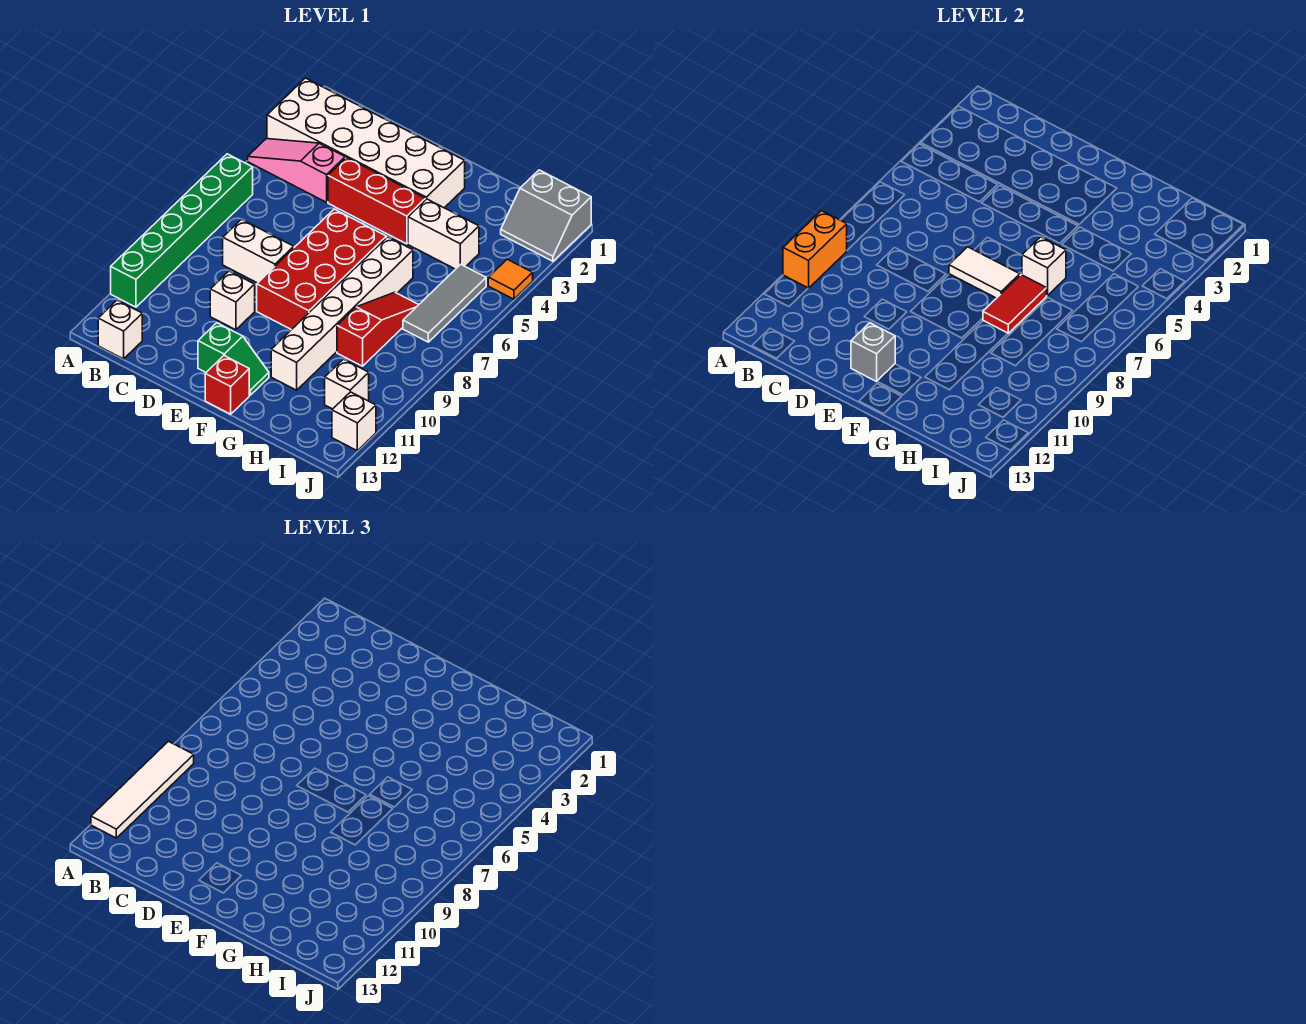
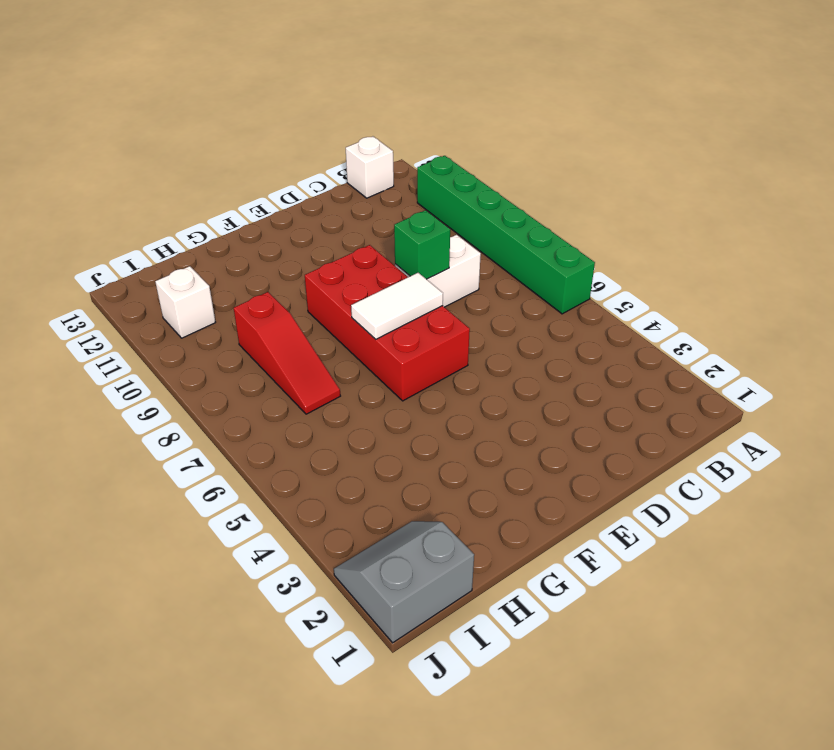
green 1x1 brick [394,210,450,279] -> none
none -> white 2x6 brick [267,78,465,208]
none -> pink 1x3 slope [248,139,345,202]
none -> red 1x3 brick [328,158,426,244]

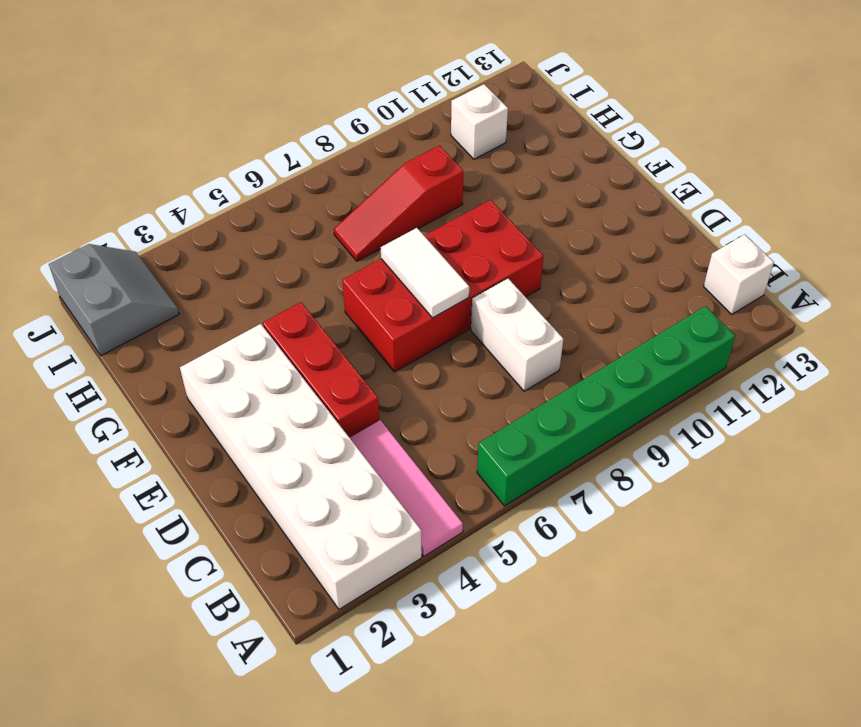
pink 1x3 tile [350,420,463,556] -> pink 1x3 slope [248,139,345,202]
none -> white 1x1 brick [210,271,255,330]
none -> green 1x2 slope [198,323,269,395]
none -> red 1x1 brick [205,356,249,414]

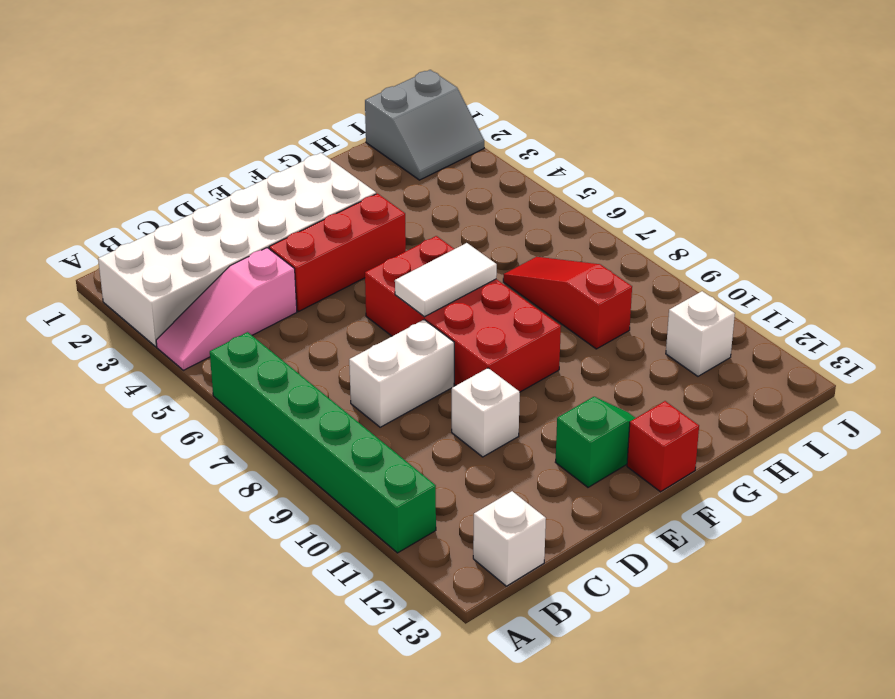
none -> white 1x2 brick [408,199,479,269]
none -> white 1x6 brick [271,237,413,390]
none -> grey 1x3 tile [403,264,486,342]

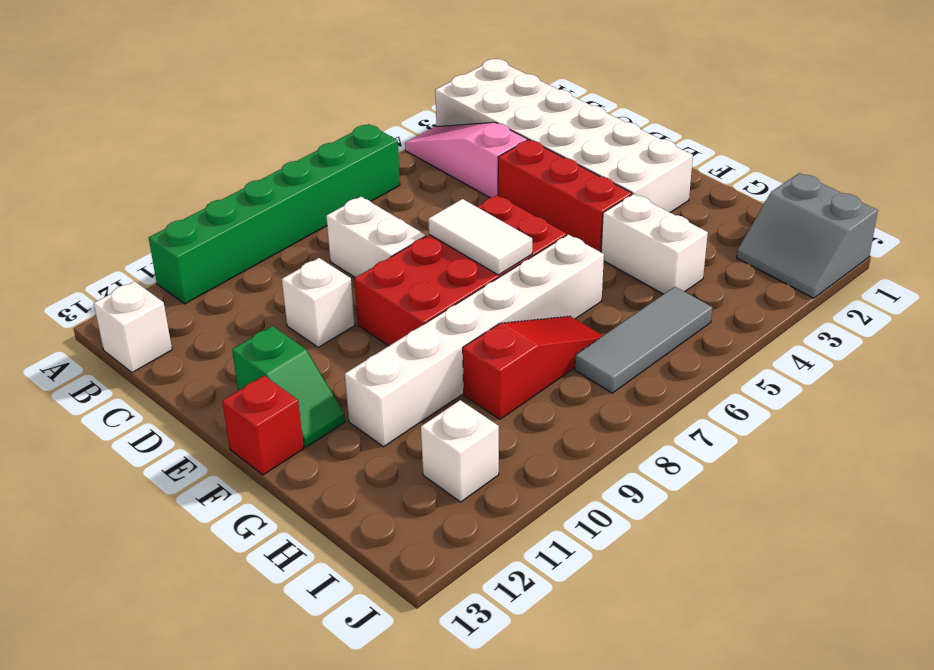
none -> orange 1x1 tile [488,259,533,299]
none -> white 1x1 brick [332,392,376,450]
none -> orange 1x2 brick [783,211,847,288]

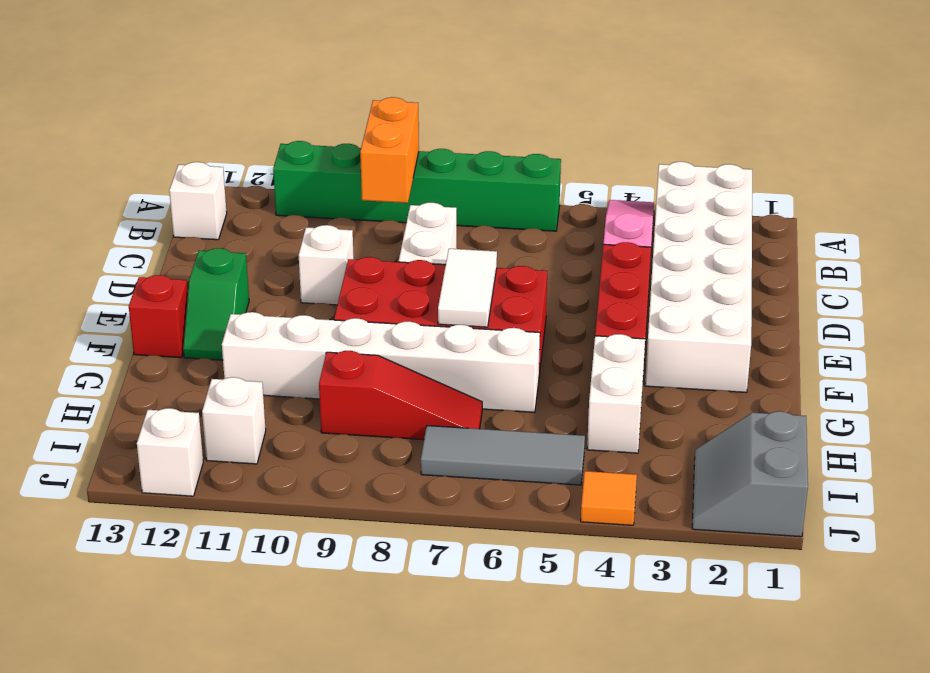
orange 1x2 brick [360,97,419,203] -> orange 1x2 brick turned to [783,211,847,288]
none -> grey 1x1 brick [851,323,895,382]
none -> white 1x1 brick [1022,237,1066,296]
none -> red 1x2 tile [983,275,1047,333]

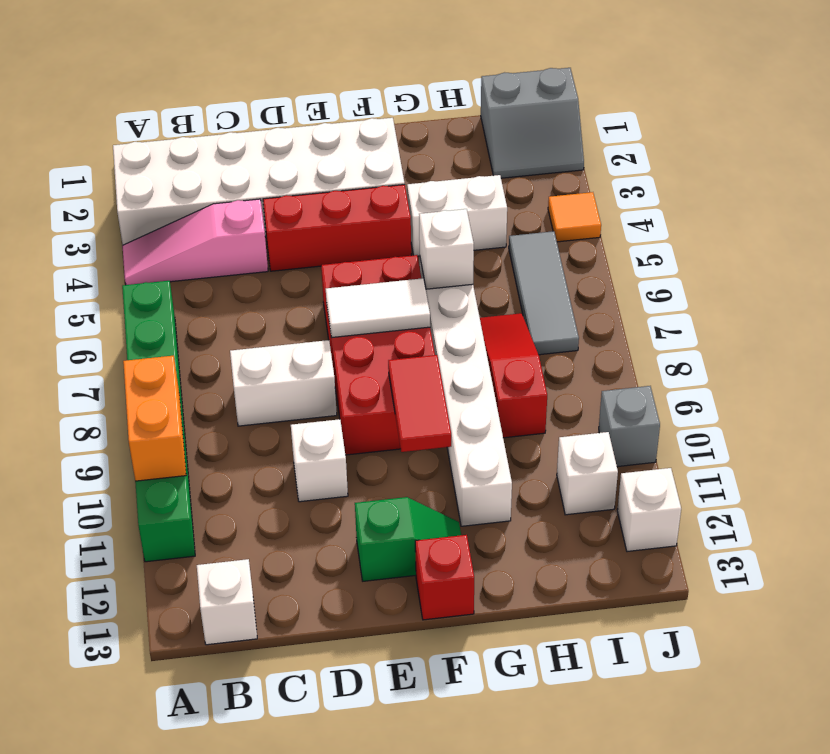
red 1x2 tile [388,355,451,452] -> red 1x2 tile moved to [983,275,1047,333]
grey 1x1 brick [599,386,660,467] -> grey 1x1 brick moved to [851,323,895,382]
none -> white 1x4 tile [91,741,194,838]

